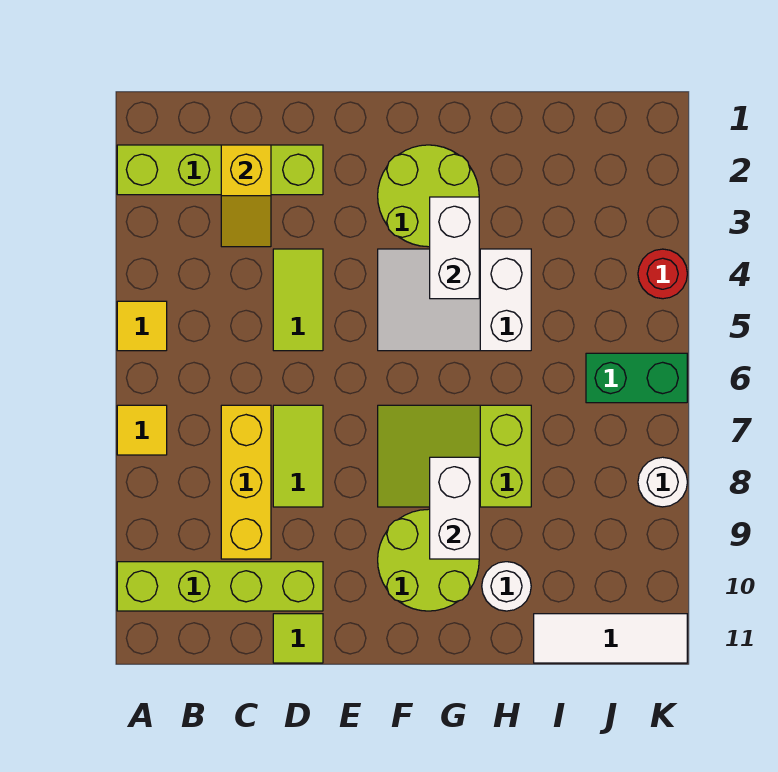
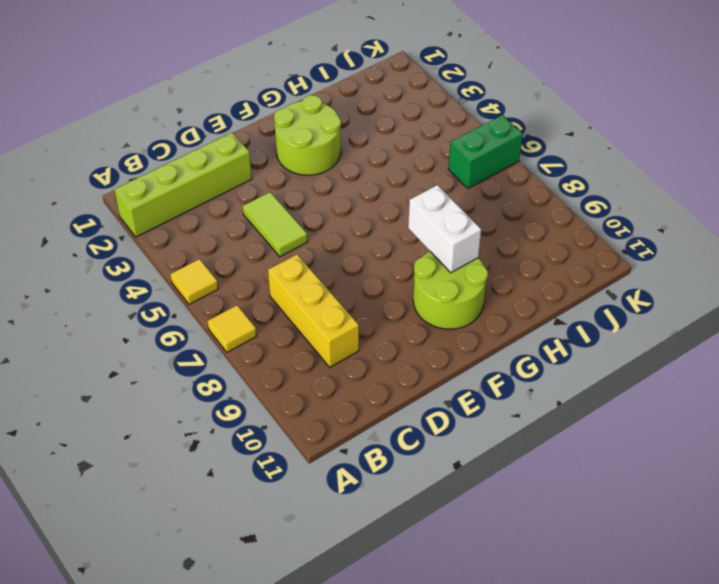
none -> lime 1x4 brick [117,562,323,611]
none -> lime 1x2 tile [273,405,323,507]
none -> lime 1x1 tile [273,614,323,663]

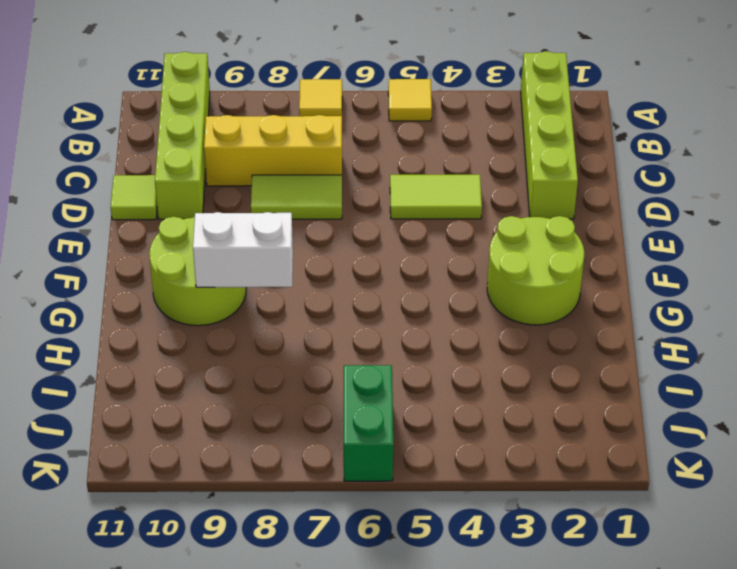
none -> white 2x3 slope [378,249,531,351]
none -> lime 2x3 slope [378,405,531,507]
none -> white 1x1 round brick [482,562,531,611]

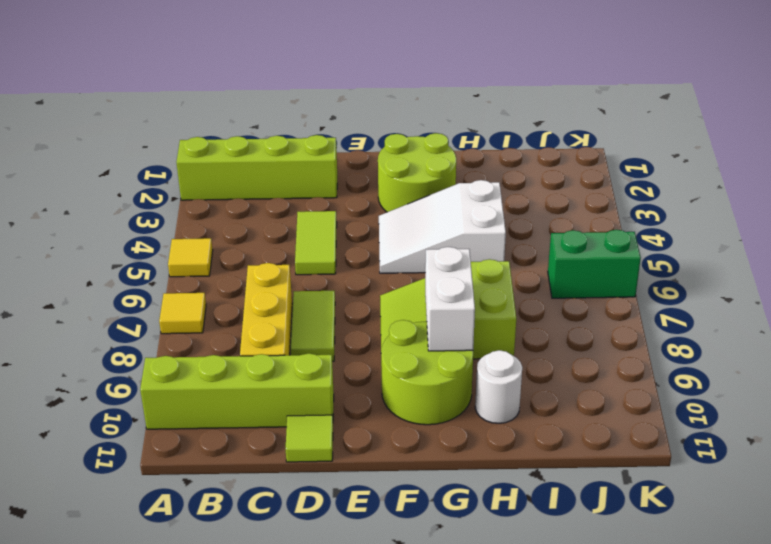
none -> white 1x3 tile [534,614,687,663]
none -> red 1x1 round brick [638,249,687,299]
none -> white 1x1 round brick [638,457,687,507]

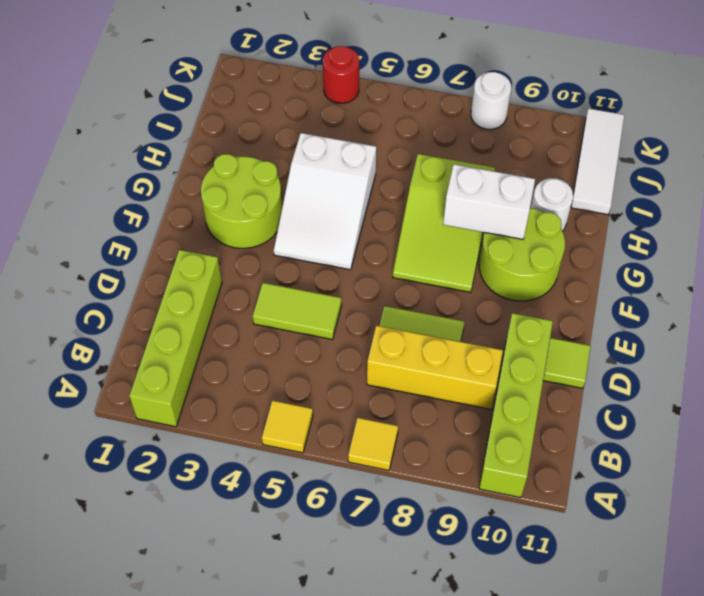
none -> green 1x2 brick [586,353,687,403]
none -> yellow 1x2 slope [221,145,271,247]
none -> white 1x2 brick [430,197,479,299]

